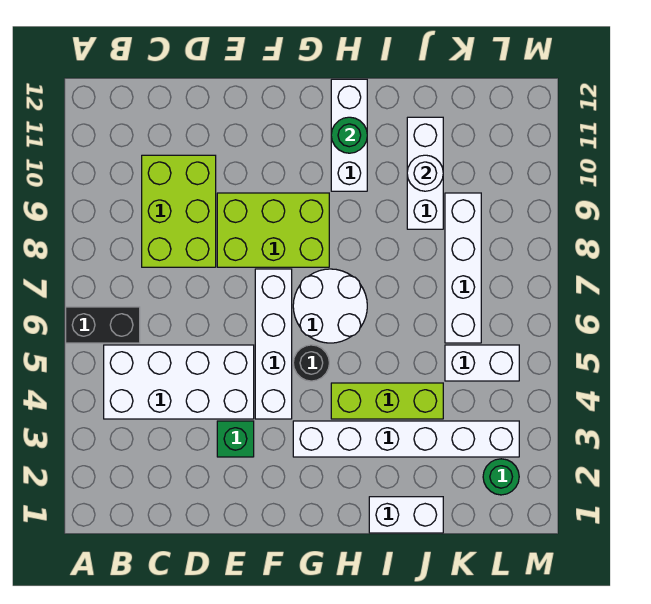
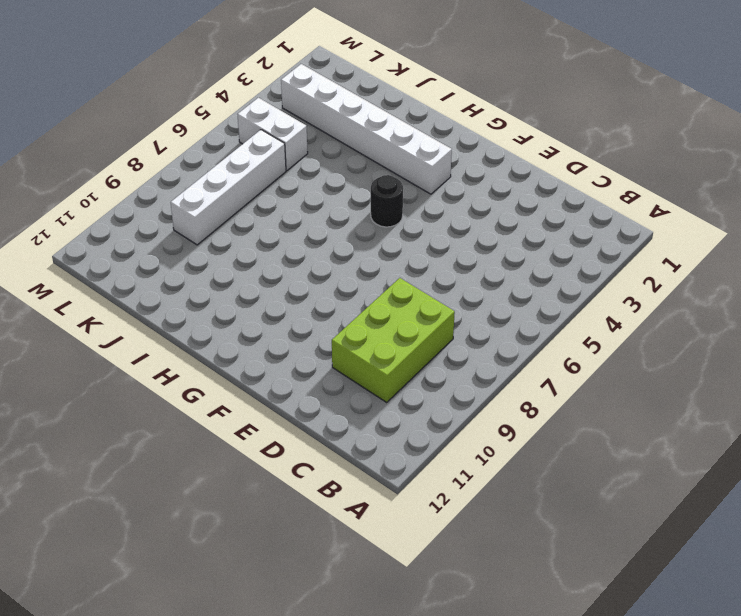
none -> black 1x2 brick [66,307,140,343]
none -> white 2x4 brick [104,345,254,419]
none -> green 1x1 brick [217,421,254,457]

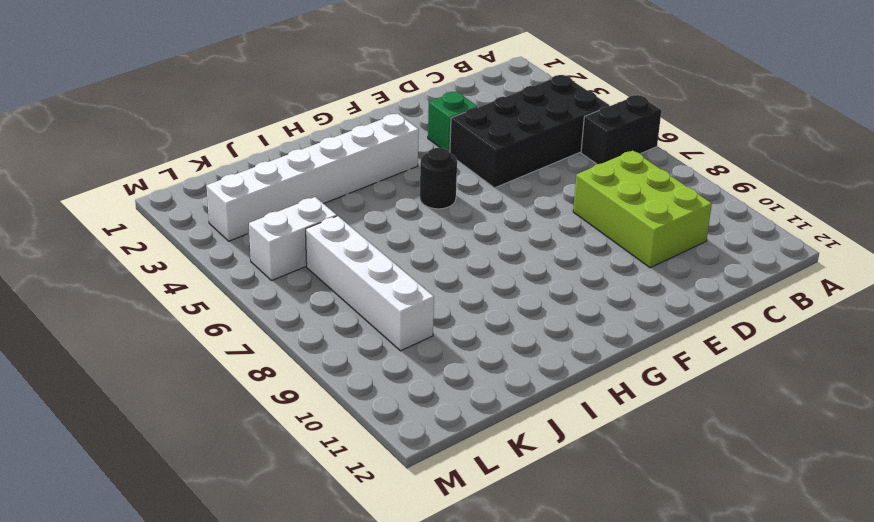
black 2x4 brick [450,75,610,188] -> white 2x4 brick [104,345,254,419]
none -> lime 2x3 brick [217,193,329,267]
none -> white 1x4 brick [255,269,292,419]
none -> white 2x2 round brick [293,269,367,343]

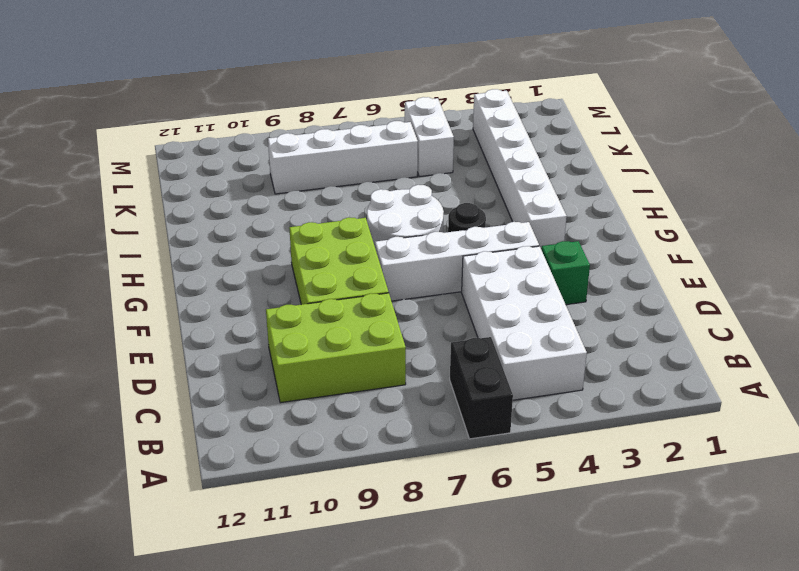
none -> lime 1x3 brick [331,383,443,419]
none -> white 1x3 brick [331,79,367,191]
none -> white 1x2 brick [369,497,443,533]

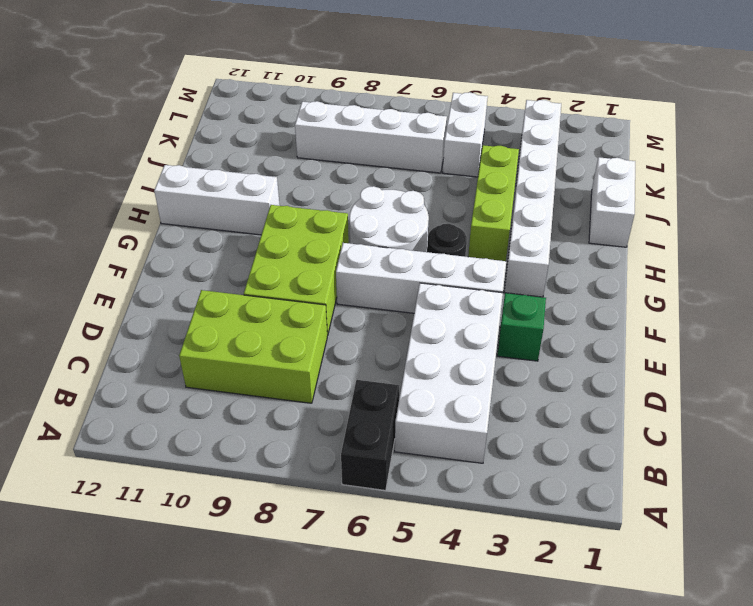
none -> white 1x3 brick [407,117,443,229]
none -> green 1x1 round brick [483,459,519,495]
none -> green 1x1 round brick [331,117,367,153]

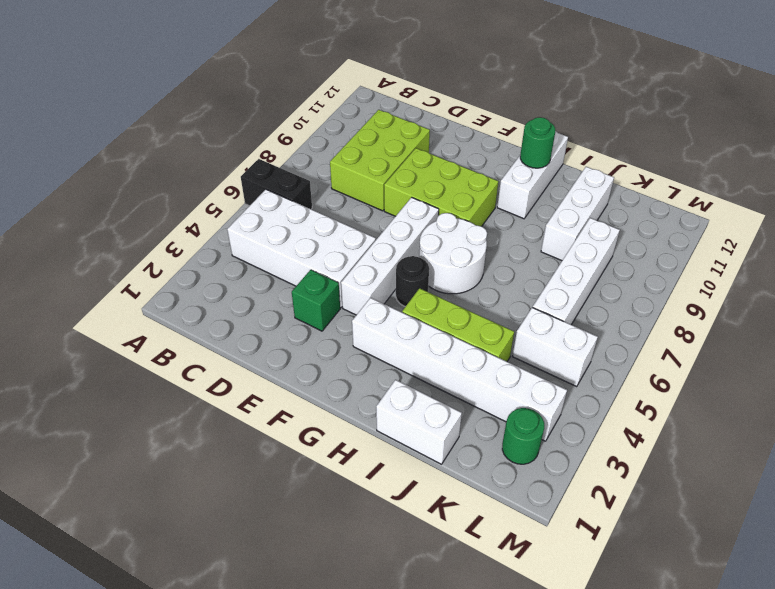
none -> white 1x1 round brick [407,155,443,191]

